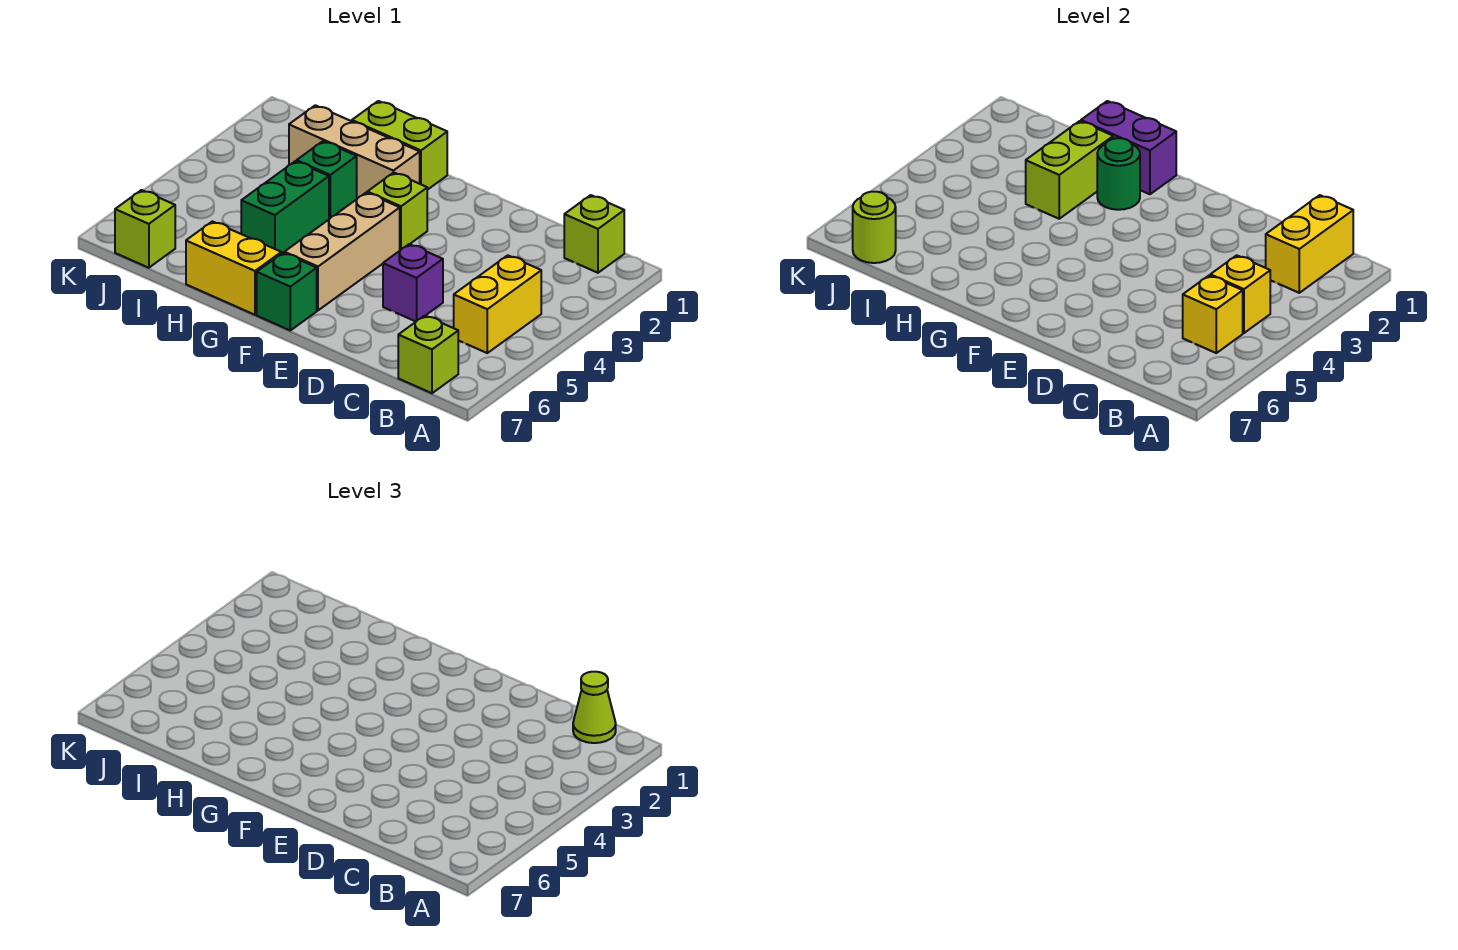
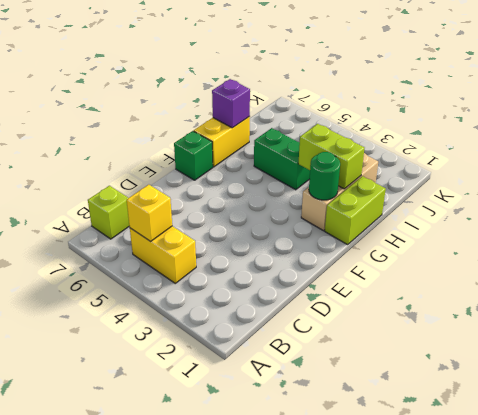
purple 1x1 brick [212,79,250,128] -> purple 1x1 brick moved to [383,244,443,321]
none -> lime 1x1 brick [564,195,624,273]
none -> lime 1x1 brick [367,172,427,250]
none -> tan 1x3 brick [284,193,400,310]

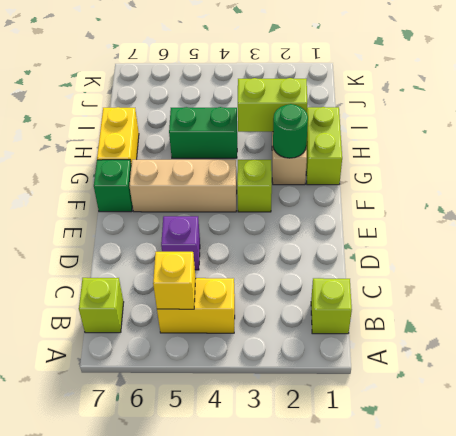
none -> green 1x1 brick [297,141,357,219]
none -> lime 1x1 brick [115,190,175,268]
none -> yellow 1x2 brick [1266,195,1353,293]

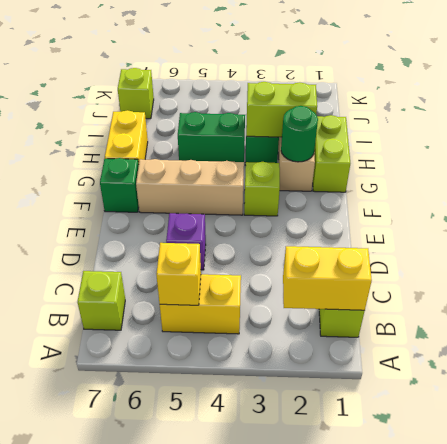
none -> yellow 1x1 brick [1210,255,1270,333]
none -> purple 1x2 brick [1081,101,1176,194]
none -> lime 1x1 round brick [853,192,896,263]

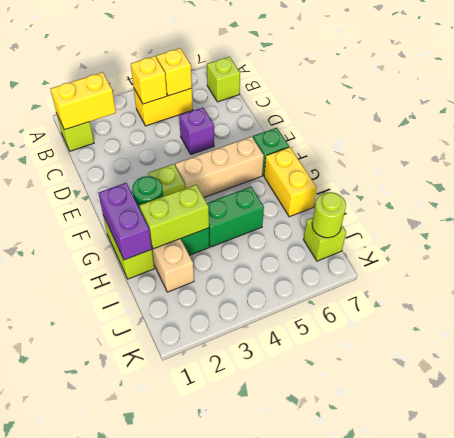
none -> lime 1x1 cone [573,672,616,743]

